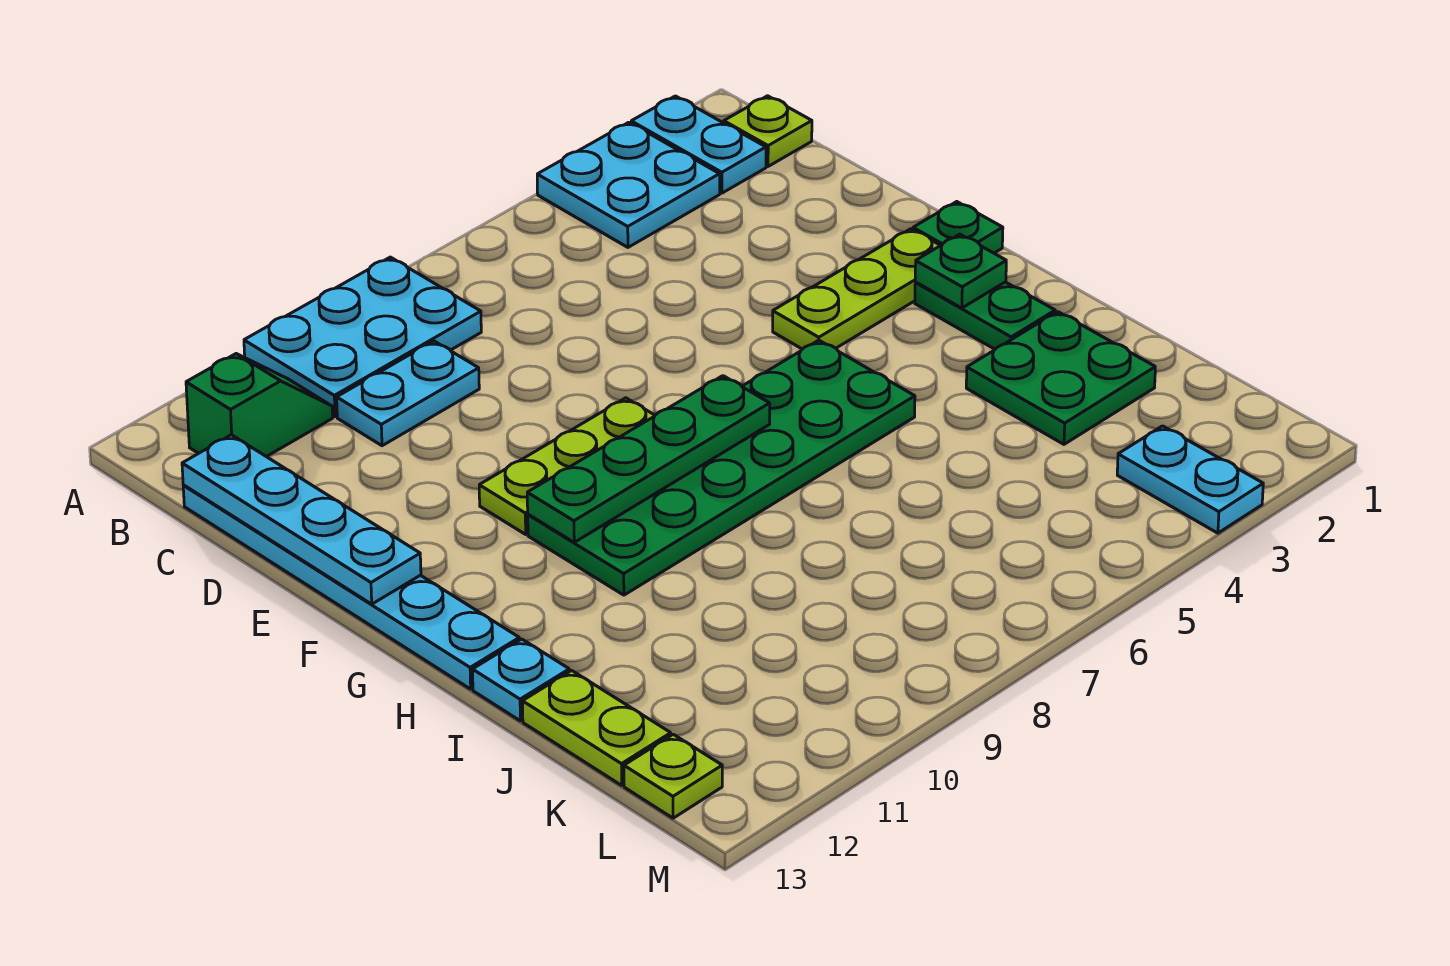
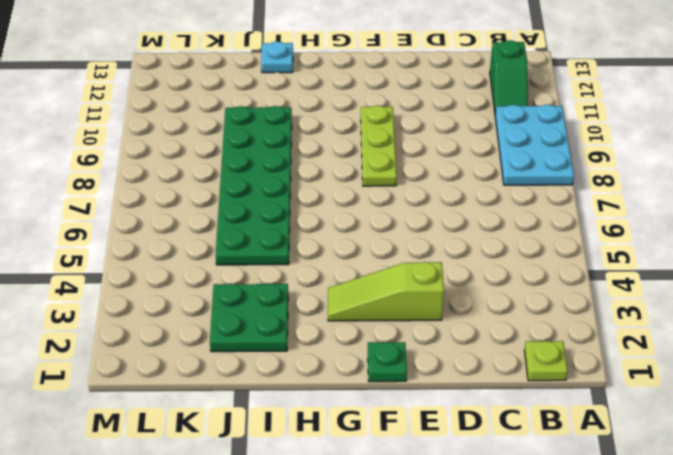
lime 1x3 slope [328,262,444,321] -> lime 1x3 plate [773,229,940,349]
green 2x6 plate [216,106,292,265] -> green 2x6 plate moved to [528,340,915,595]
none -> cyan 1x2 plate [631,96,766,193]
none -> cyan 2x2 plate [537,122,720,247]
none -> cyan 1x2 plate [337,341,479,446]

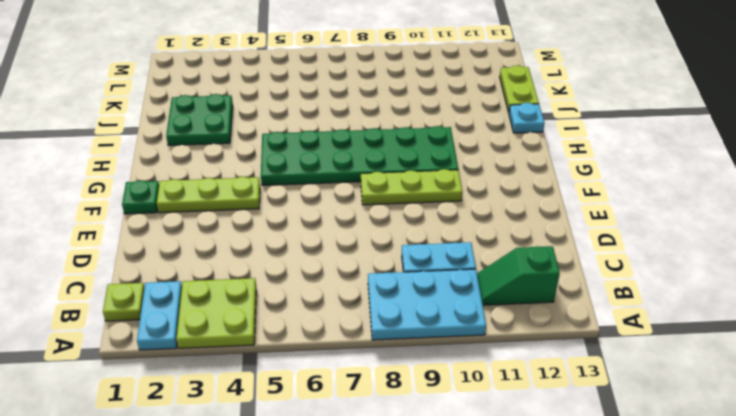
lime 2x2 plate [176,278,256,348] -> cyan 2x2 plate [537,122,720,247]
none -> cyan 1x6 plate [183,485,519,689]
none -> green 1x2 plate [915,282,1055,349]
none -> cyan 1x2 plate [1117,426,1263,533]

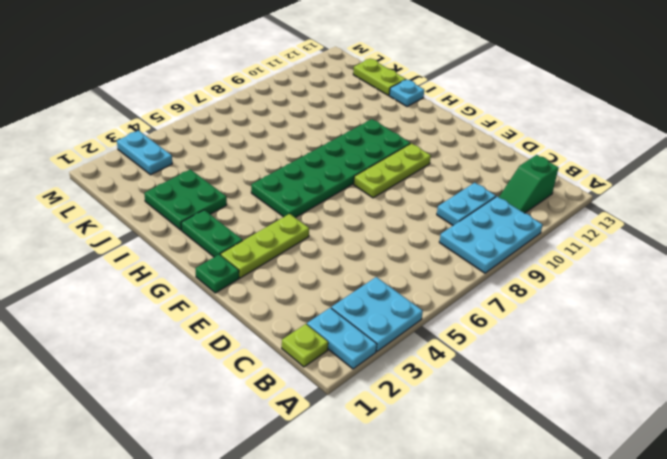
none -> cyan 1x6 plate [183,485,519,689]
none -> lime 1x1 plate [624,734,722,818]
none -> cyan 1x4 plate [182,435,421,604]

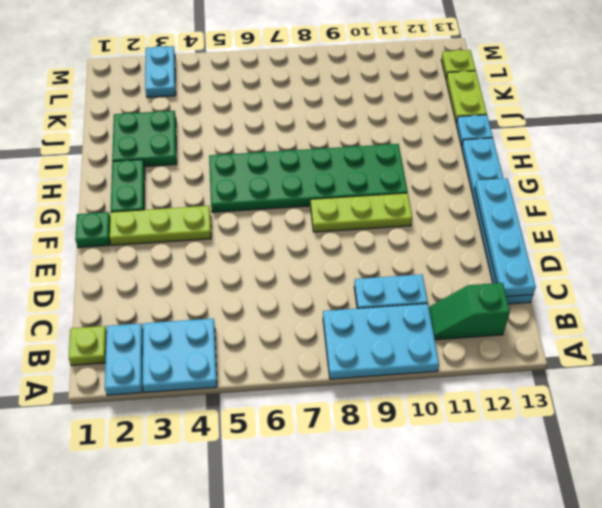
none -> green 1x1 plate [915,234,1006,308]
none -> green 1x4 plate [527,376,770,542]

